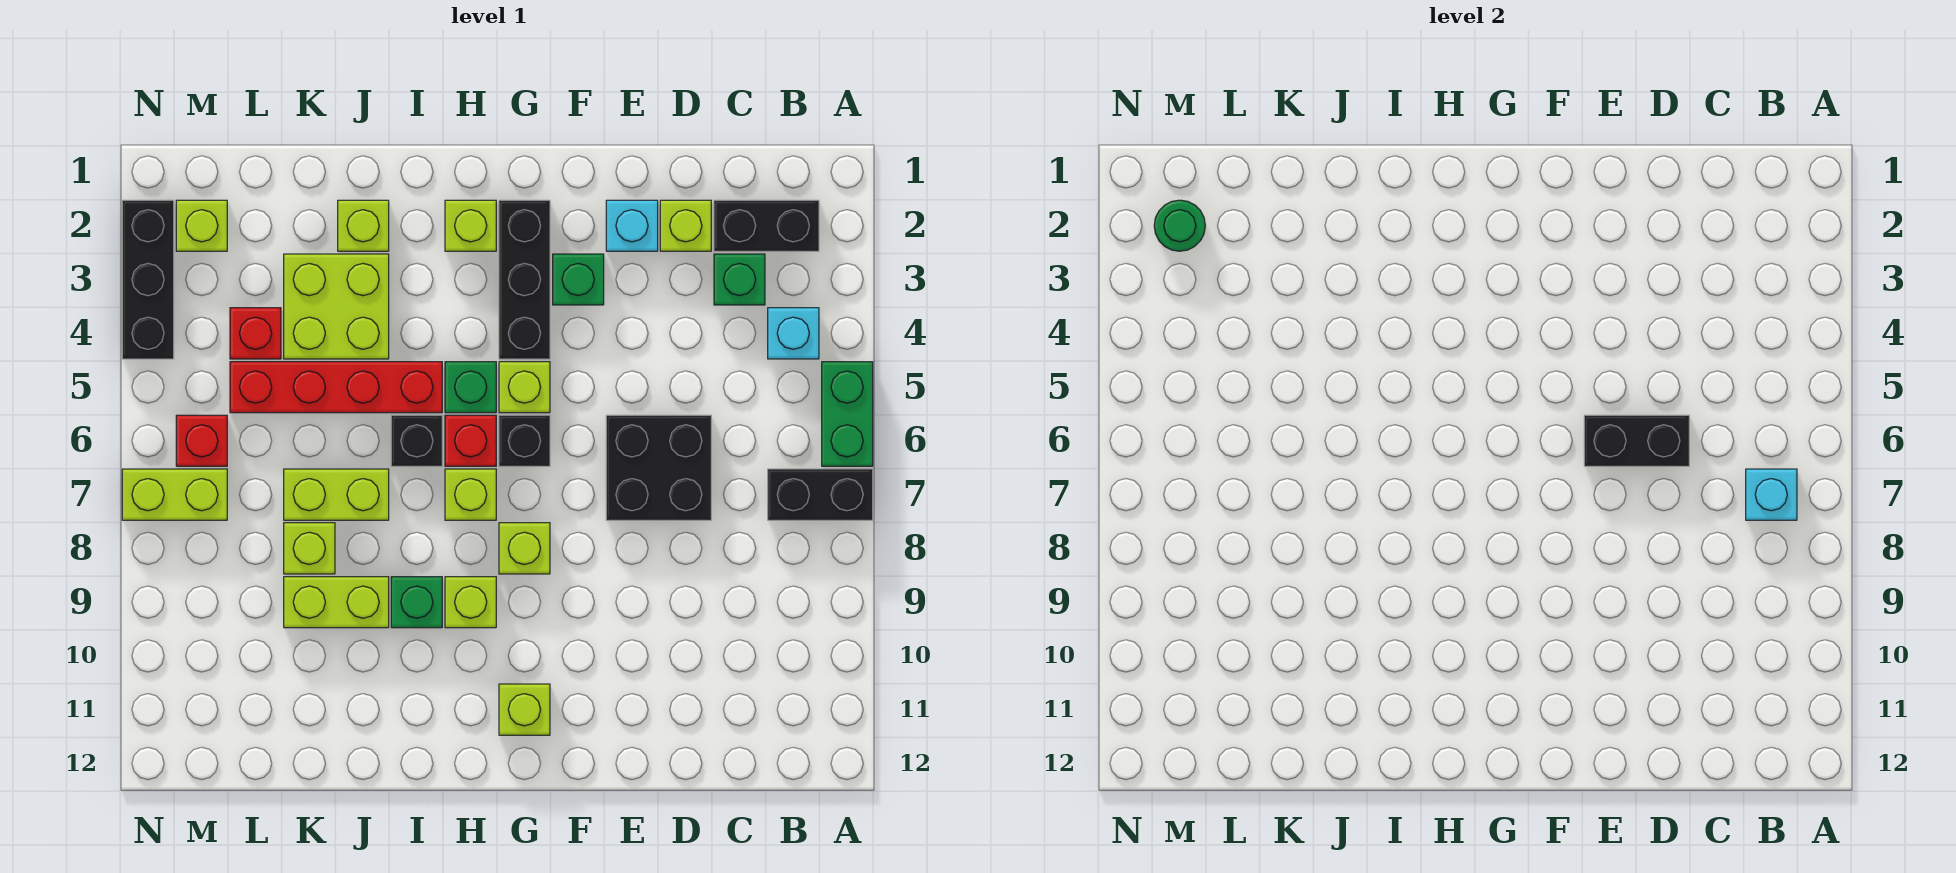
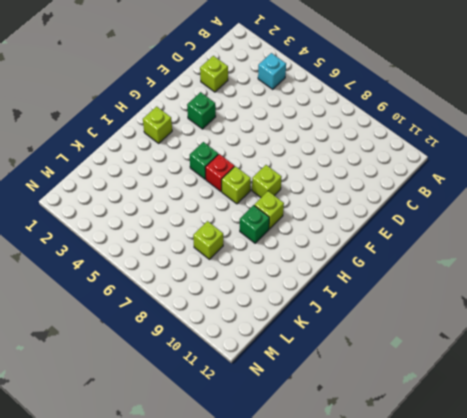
none -> green 1x2 brick [822,362,873,466]
none -> black 1x2 brick [768,469,873,520]
none -> black 1x2 brick [714,200,819,251]
none -> green 1x1 brick [714,254,765,305]

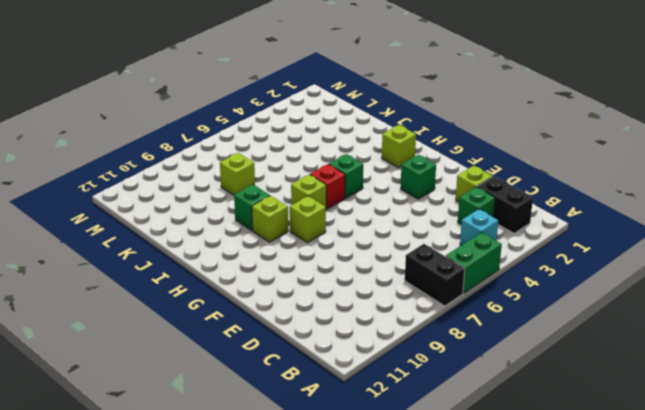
none -> black 2x2 brick [606,415,711,520]
none -> cyan 1x1 brick [606,200,658,251]
none -> black 1x3 brick [499,200,550,359]
none -> lime 1x1 brick [499,362,550,413]

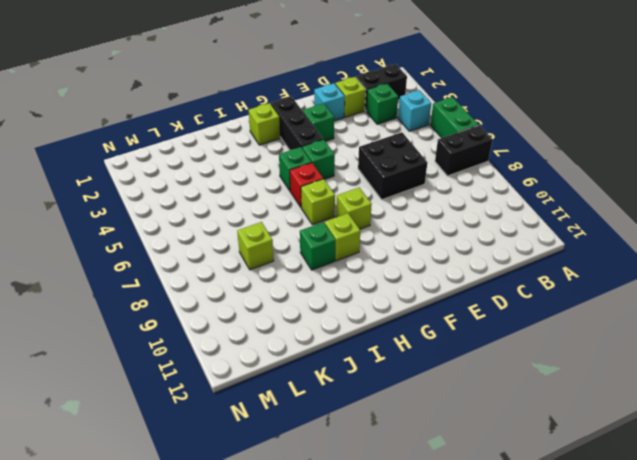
green 1x1 brick [302,139,335,179] -> lime 1x1 brick [499,362,550,413]
none -> black 1x1 brick [499,415,550,466]
none -> lime 1x1 brick [499,684,550,735]
none -> red 1x4 brick [230,362,442,413]
none -> black 1x1 brick [391,415,442,466]

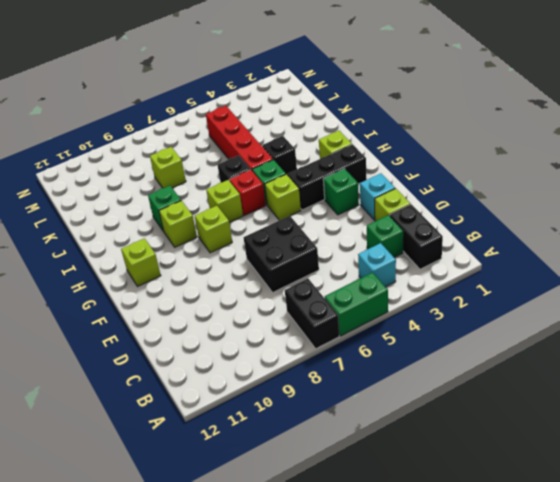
black 1x1 brick [262,136,297,175] -> black 1x1 brick moved to [499,415,550,466]
none -> lime 1x1 brick [338,200,389,251]
none -> lime 2x2 brick [284,254,389,359]
none -> lime 1x2 brick [284,469,389,520]
none -> lime 1x2 brick [284,577,389,628]

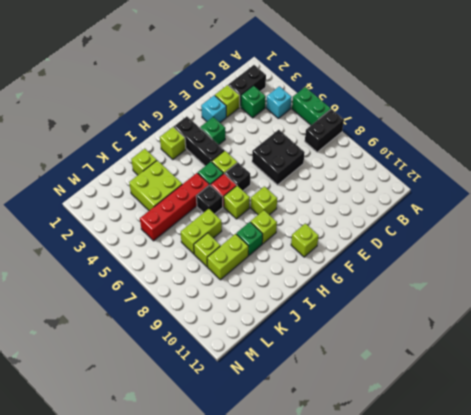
none -> red 1x1 brick [230,308,281,359]
none -> lime 1x1 brick [176,200,227,251]
none -> red 1x1 brick [176,415,227,466]
none -> lime 1x2 brick [122,469,227,520]

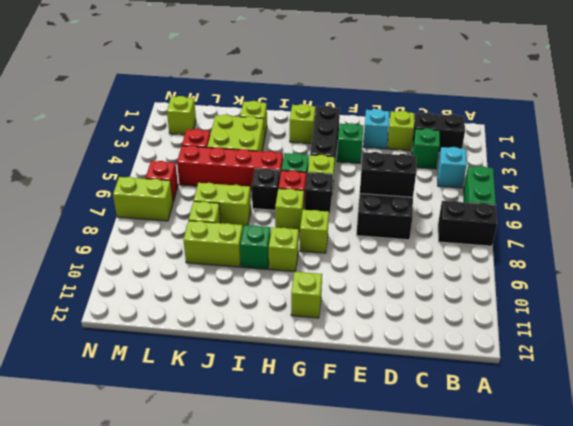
none -> black 1x3 brick [122,200,174,359]
none -> cyan 1x1 brick [1746,469,1797,520]
none -> green 1x1 round brick [1154,200,1205,251]

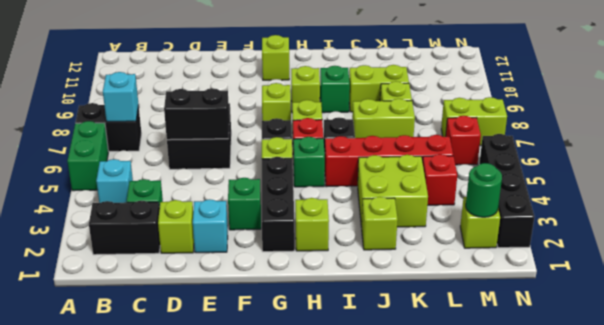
black 1x4 brick [479,134,534,248] -> black 1x3 brick [122,200,174,359]

